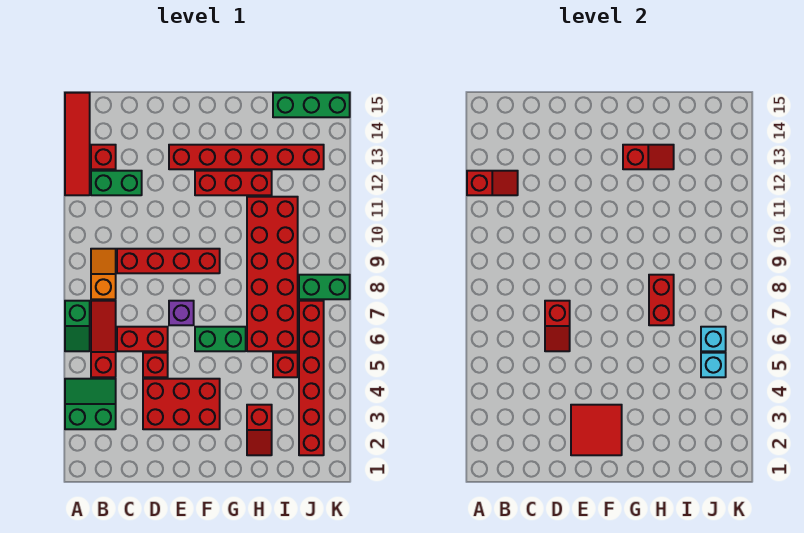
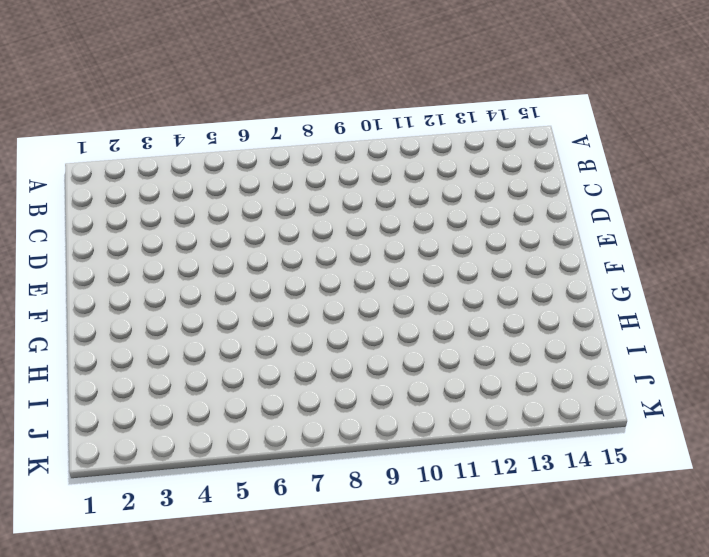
none -> green 2x2 slope [65,379,116,429]
none -> green 1x2 slope [65,301,90,351]
none -> red 1x4 tile [65,93,90,195]

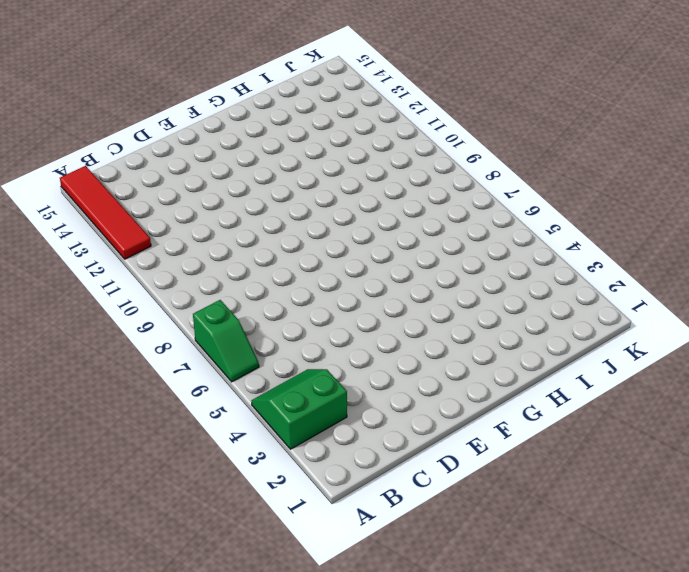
none -> red 1x3 slope [91,301,116,377]
none -> orange 1x2 slope [91,249,116,299]
none -> green 1x2 brick [91,171,142,195]

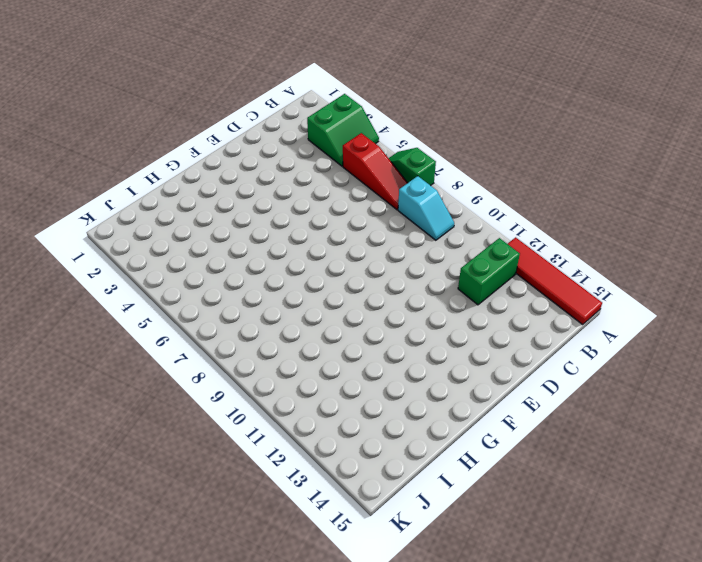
cyan 1x2 slope [398,176,454,240] -> orange 1x2 slope [91,249,116,299]
none -> red 1x1 brick [91,145,116,169]
none -> red 1x2 brick [117,327,168,351]
none -> red 1x4 brick [117,249,220,273]

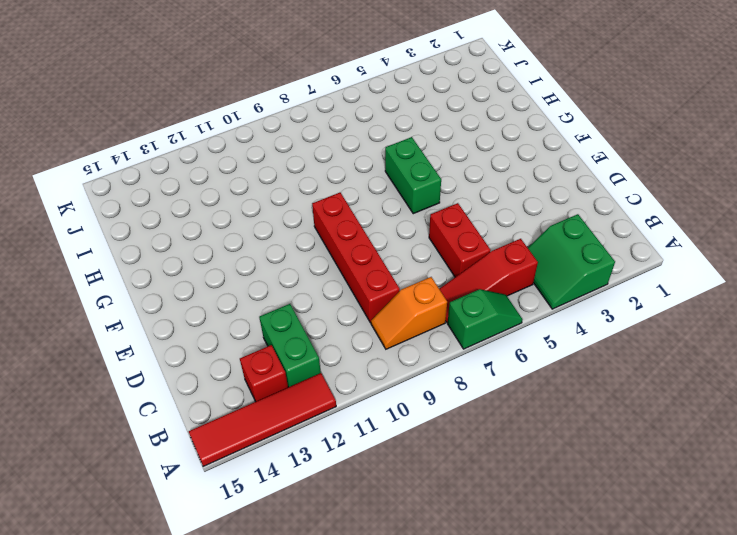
none -> red 2x3 brick [143,379,220,429]
none -> red 1x1 brick [143,353,168,377]
none -> purple 1x1 brick [169,301,194,325]

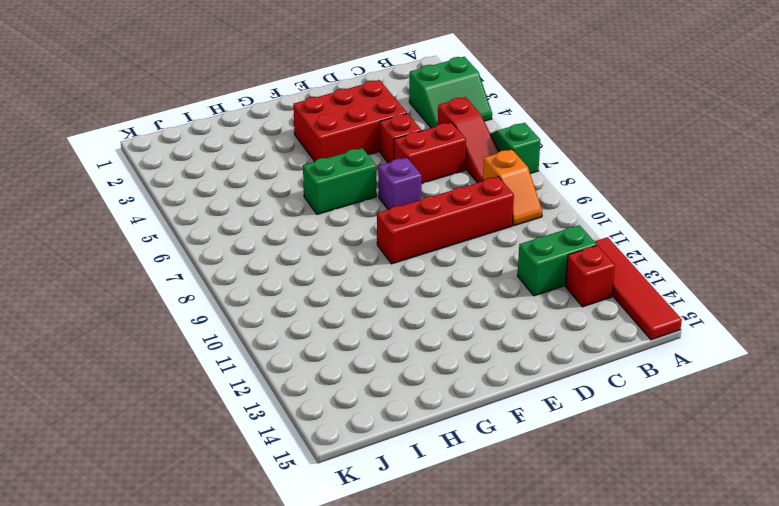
none -> red 1x6 brick [169,145,324,169]
none -> red 1x3 brick [195,171,272,195]
none -> red 1x2 slope [247,405,272,455]

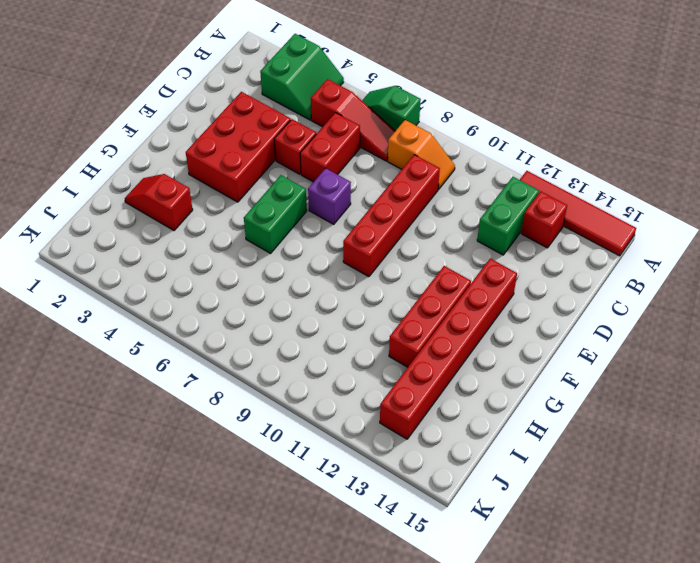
none -> red 2x6 brick [247,197,298,351]
none -> red 1x1 brick [273,353,298,377]
none -> green 1x3 brick [273,93,350,117]

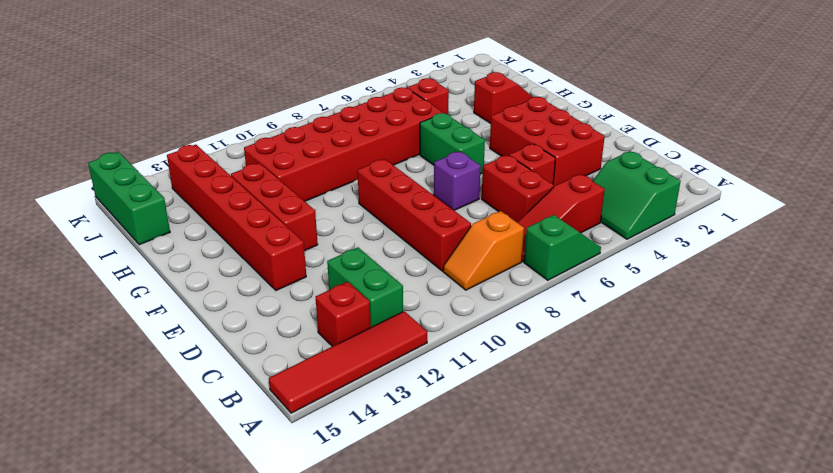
none -> red 1x6 brick [299,301,324,455]
none -> green 1x2 brick [299,275,350,299]
none -> red 1x2 slope [467,171,518,195]

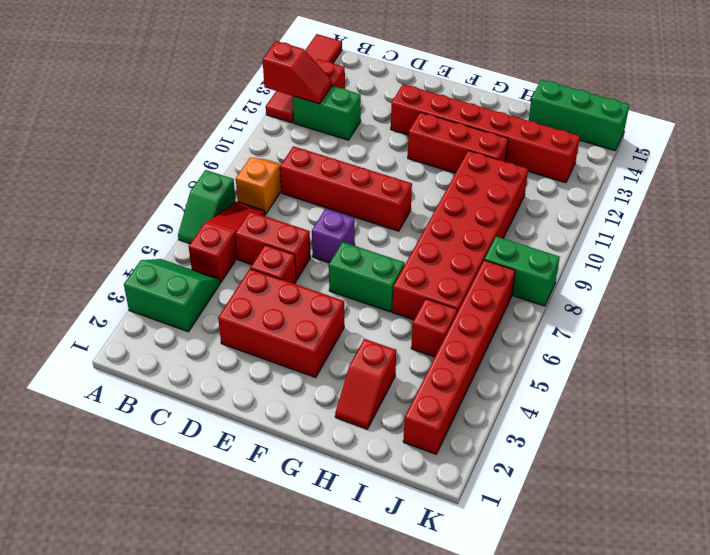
none -> red 1x2 slope [545,301,570,351]
none -> red 2x2 tile [571,405,622,455]
none -> red 1x2 slope [623,145,674,169]

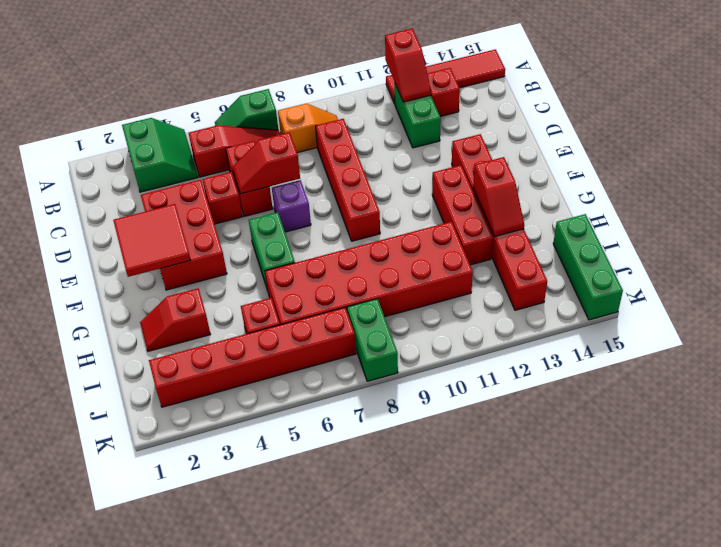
none -> red 1x2 brick [649,275,674,325]
none -> cyan 1x1 brick [701,353,726,377]
none -> cyan 1x1 brick [701,327,726,351]

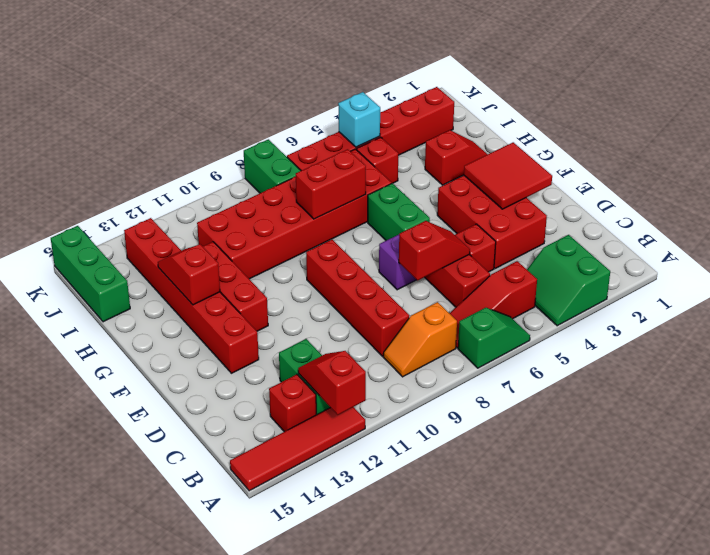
none -> cyan 1x1 brick [701,327,726,351]

